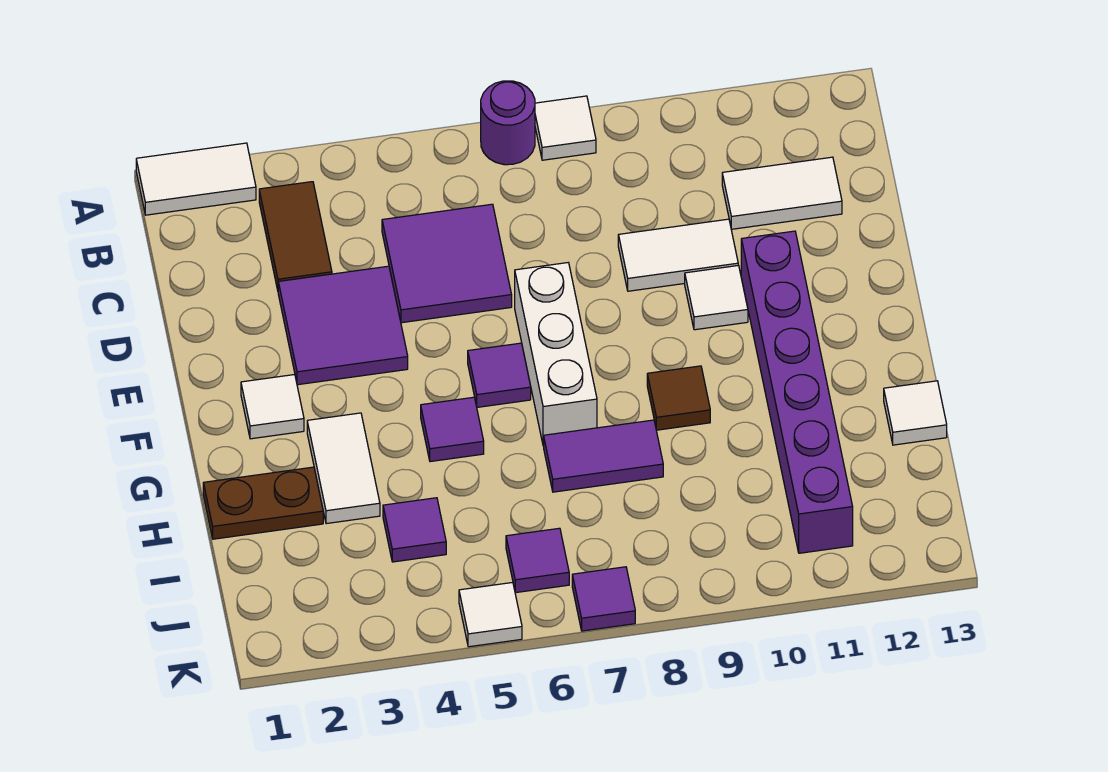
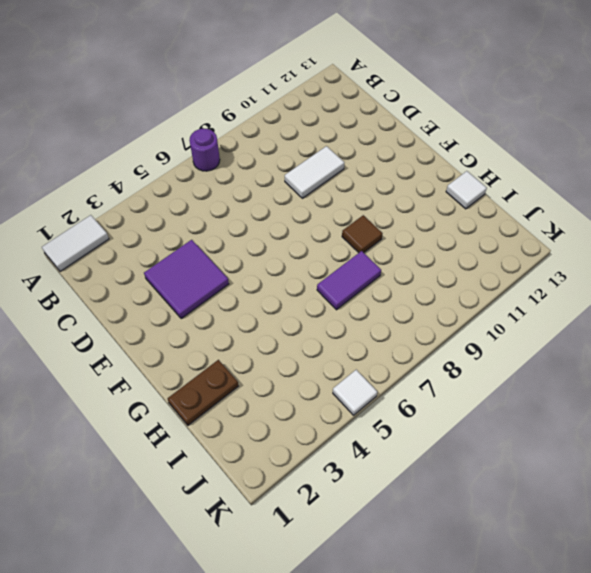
none -> white 1x1 tile [535,96,596,160]
none -> brown 1x2 tile [259,182,332,290]
none -> purple 2x2 tile [382,204,512,323]

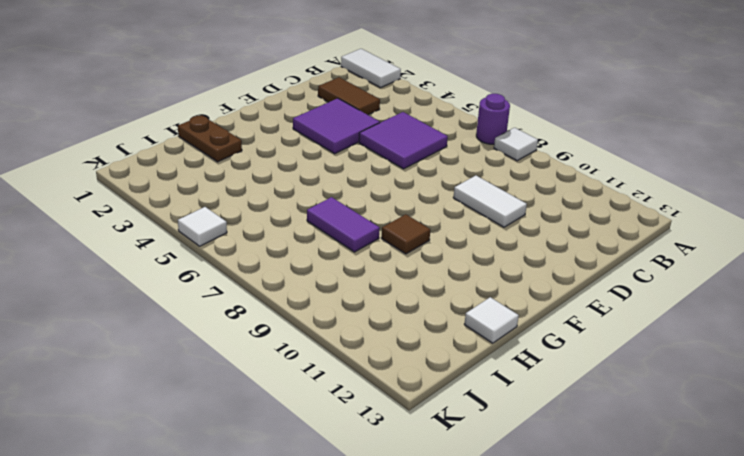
brown 1x2 tile [318,77,380,115] -> brown 1x2 tile turned to [259,182,332,290]
none -> white 1x2 tile [722,157,842,229]
none -> white 1x3 brick [515,263,597,446]
none -> white 1x1 tile [685,265,748,330]

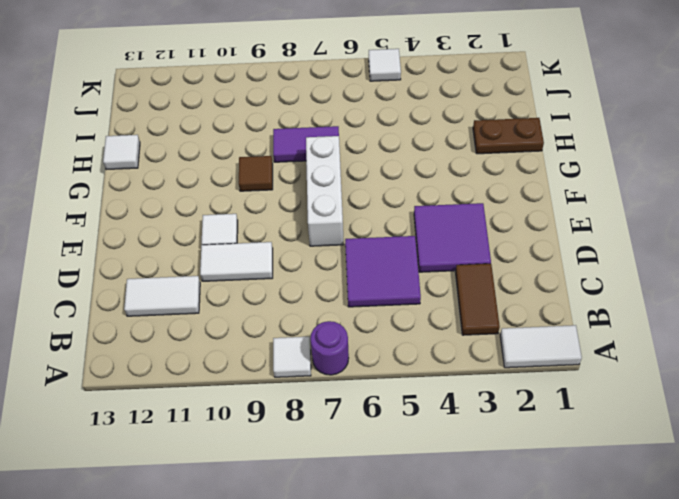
none -> purple 1x6 brick [741,231,853,553]
none -> white 1x1 tile [241,375,304,439]
none -> purple 1x1 tile [468,343,531,407]

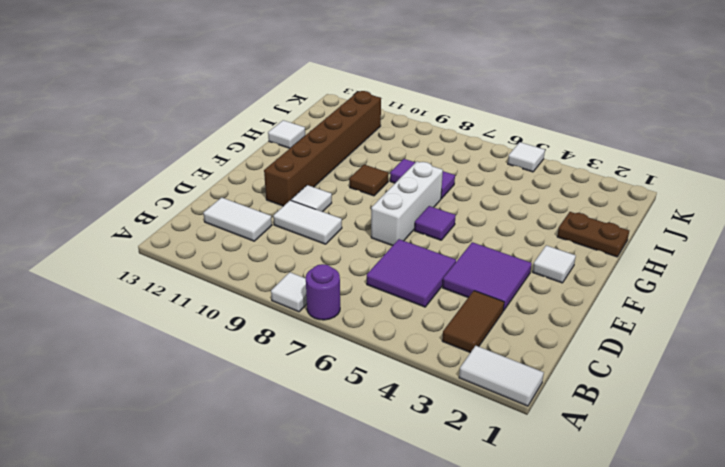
brown 1x6 brick [264,91,381,206] -> purple 1x6 brick [741,231,853,553]
none -> white 1x2 tile [307,413,380,524]
none -> purple 1x1 tile [421,397,484,462]
none -> purple 1x1 tile [383,498,446,562]

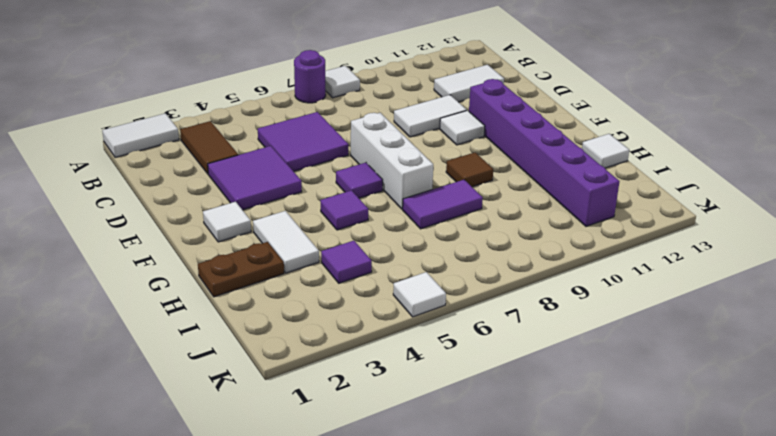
none -> purple 1x1 tile [506,528,569,593]
none -> purple 1x1 tile [572,567,635,631]

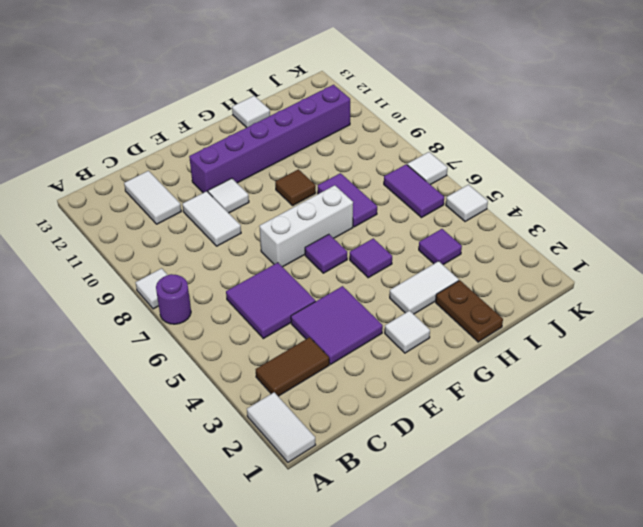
purple 1x2 tile [384,164,444,218] -> purple 1x1 tile [506,528,569,593]
white 1x1 tile [407,152,448,185] -> purple 1x1 tile [572,567,635,631]

